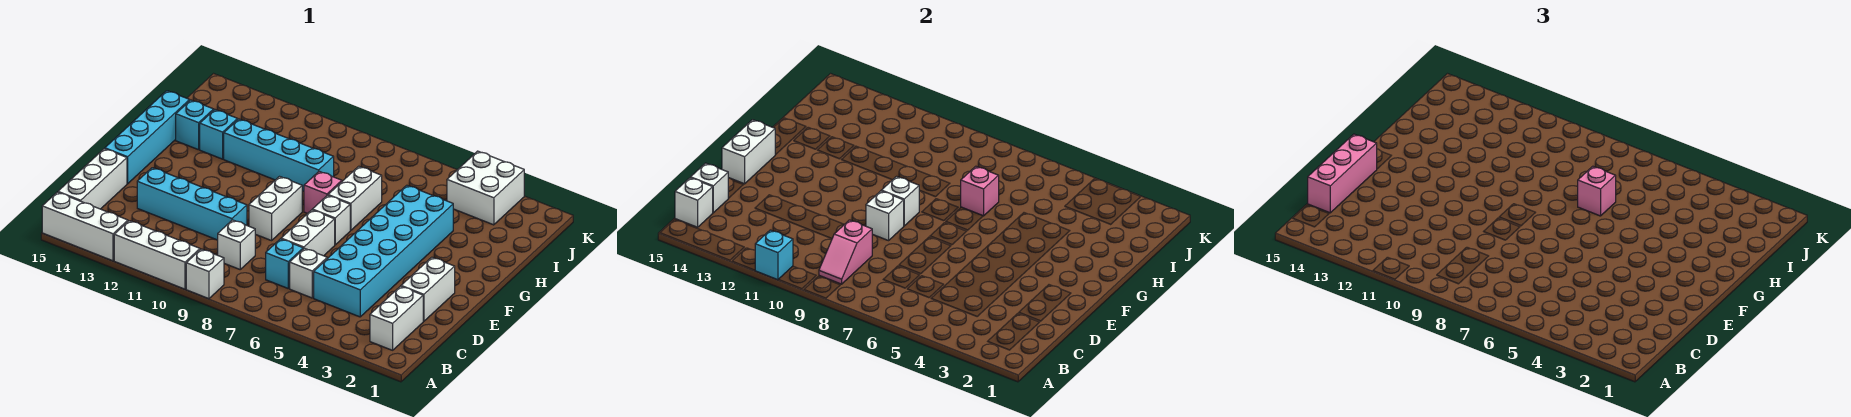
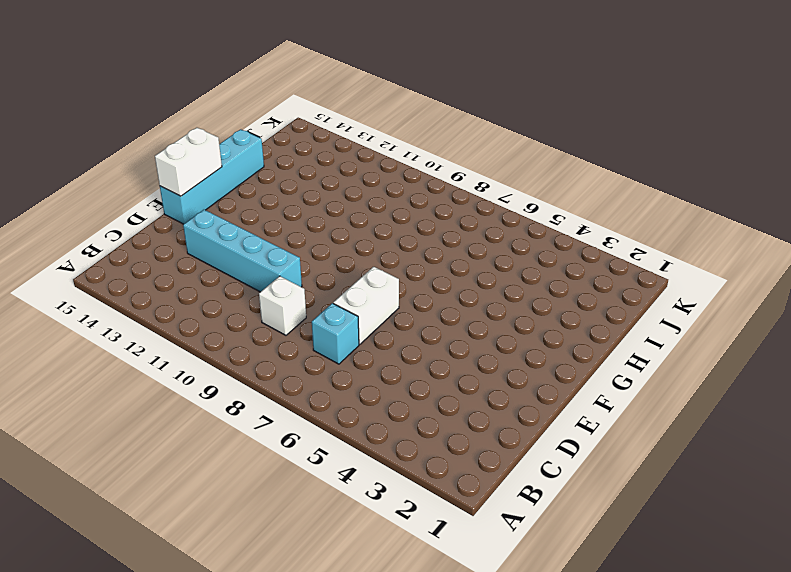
none -> white 1x1 brick [186,249,224,299]
none -> white 1x3 brick [114,221,200,289]
none -> white 1x3 brick [42,192,128,261]
none -> white 1x2 brick [370,286,423,350]

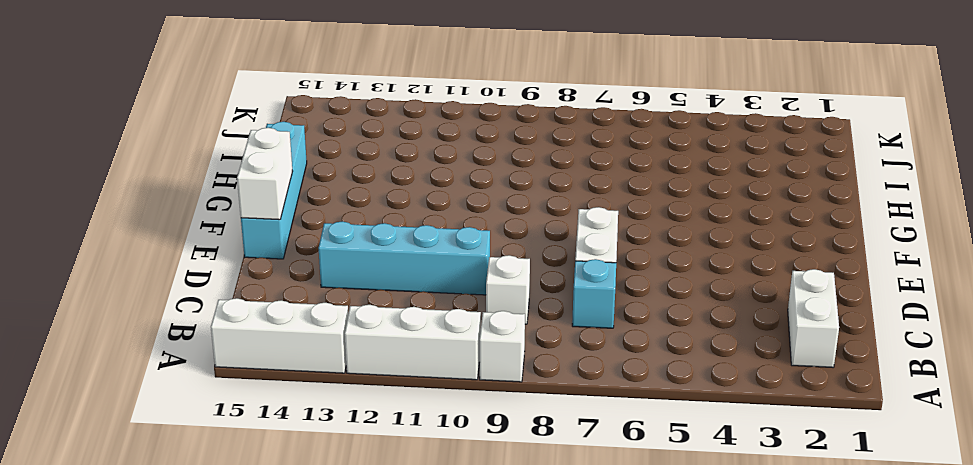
none -> white 1x3 brick [58,149,127,209]
none -> cyan 2x6 brick [314,185,453,317]
none -> white 1x1 brick [290,248,327,298]
none -> white 1x2 brick [401,257,455,321]

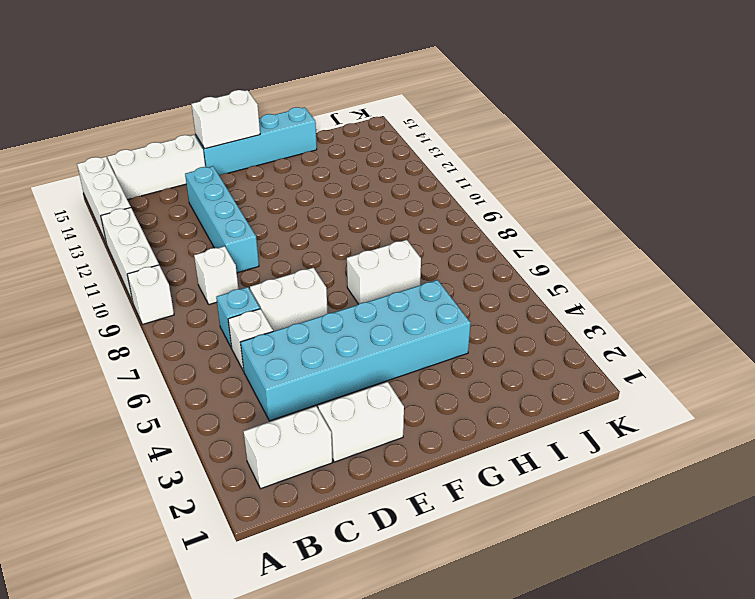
none -> white 1x2 brick [249,177,302,241]
none -> white 1x1 brick [312,195,350,245]
none -> pink 1x1 brick [304,171,342,214]
none -> cyan 1x4 brick [224,119,334,191]

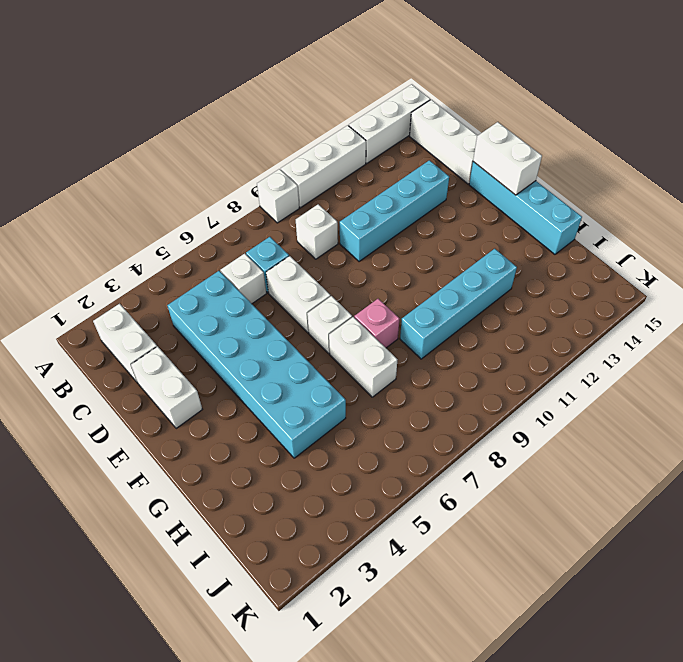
none -> white 1x2 brick [249,177,302,241]
none -> cyan 1x1 brick [200,110,238,159]
none -> cyan 1x1 brick [176,100,214,150]
none -> white 2x2 brick [447,151,524,225]

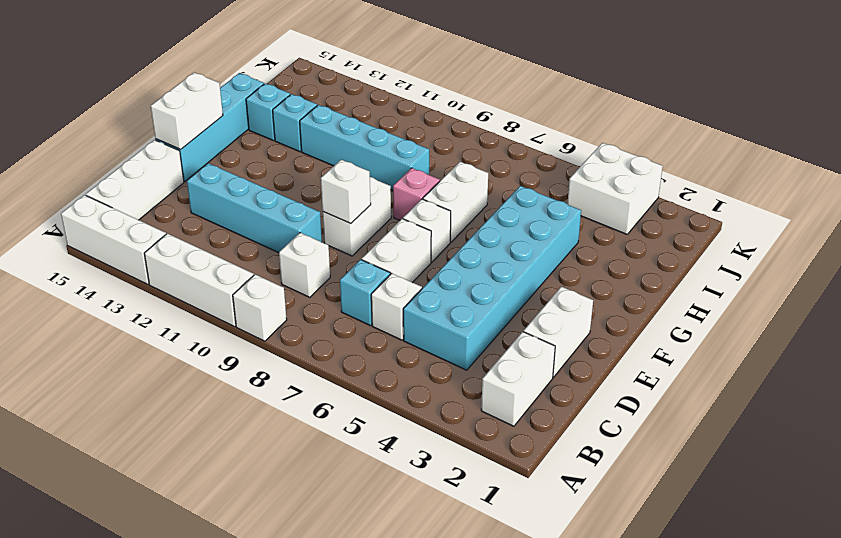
none -> cyan 1x1 brick [755,230,793,280]
none -> pink 1x2 slope [819,220,872,284]
none -> white 1x1 brick [675,178,713,227]
none -> white 1x1 brick [691,163,728,213]

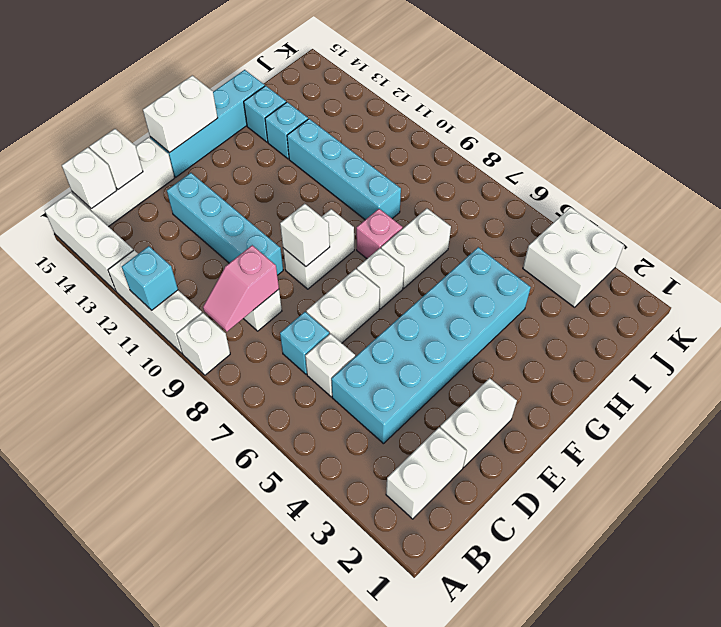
none -> white 1x1 brick [881,177,920,226]
none -> pink 1x1 brick [961,166,999,216]
none -> pink 1x3 brick [1308,134,1377,213]
none -> pink 1x1 brick [1578,166,1616,216]

